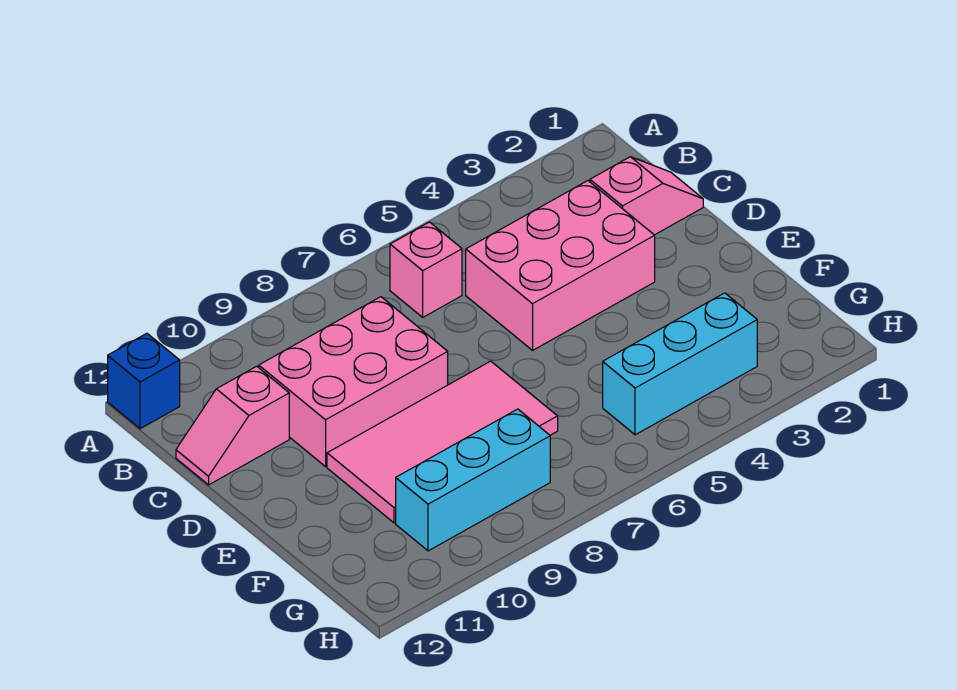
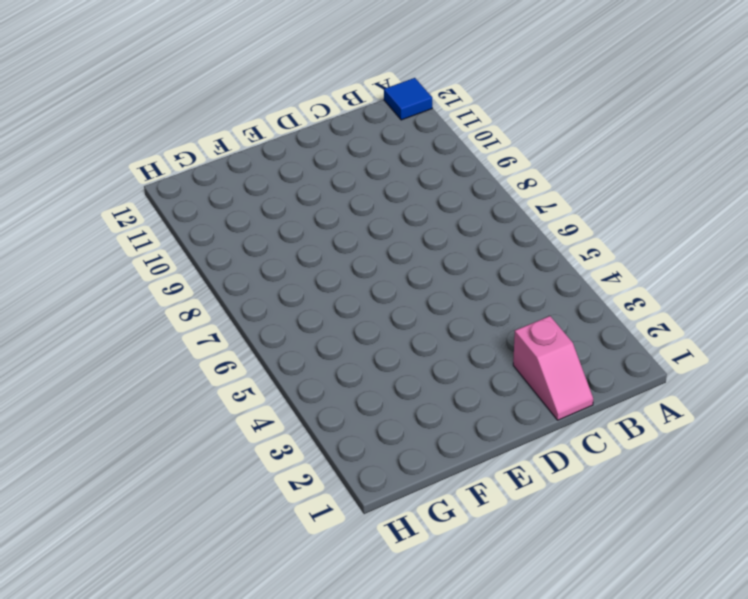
blue 1x1 tile [384,78,432,120] -> blue 1x1 brick [108,333,180,429]
none -> pink 1x1 brick [390,222,462,317]
none -> pink 2x3 brick [466,181,655,350]

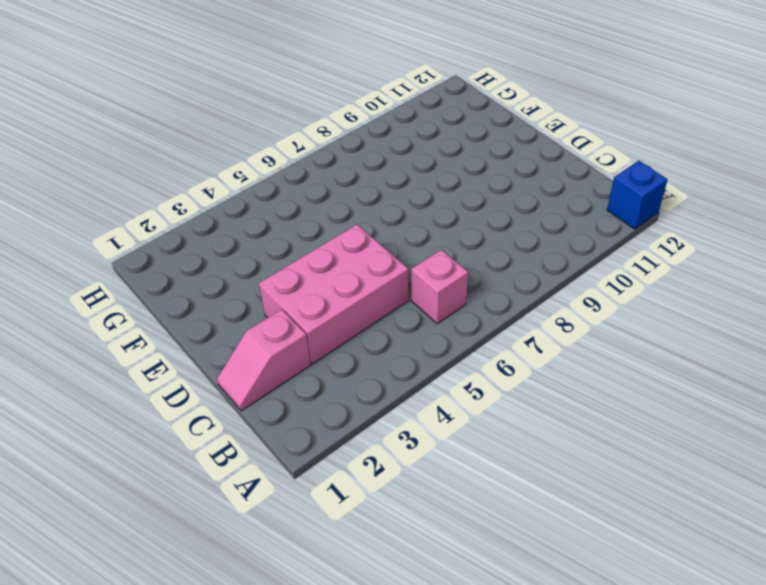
none -> pink 2x3 brick [259,297,448,466]
none -> pink 1x2 slope [176,366,289,485]

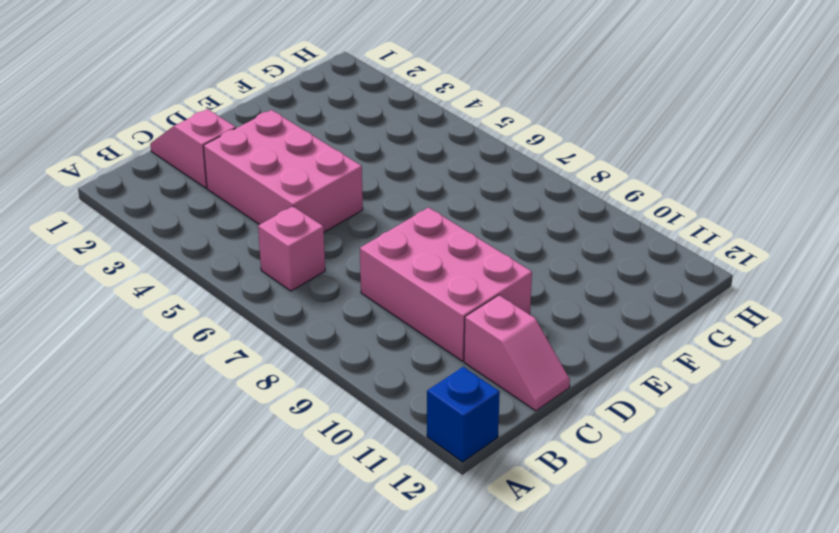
none -> pink 2x4 tile [327,361,558,523]
none -> cyan 1x3 brick [603,293,757,435]

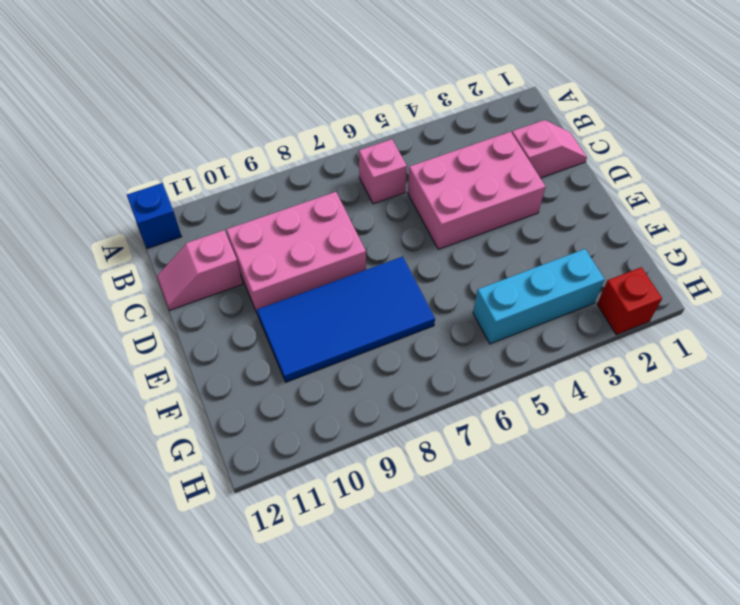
blue 2x4 tile [257,257,435,382] -> pink 2x4 tile [327,361,558,523]
red 1x1 brick [597,267,662,335] -> none
none -> cyan 1x3 brick [396,409,550,551]

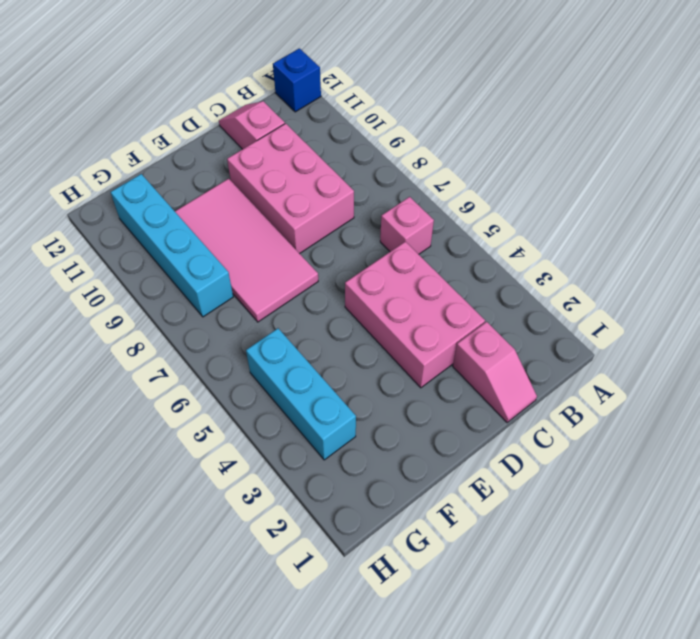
cyan 1x4 brick [111,174,233,317] -> cyan 1x3 brick [396,409,550,551]

